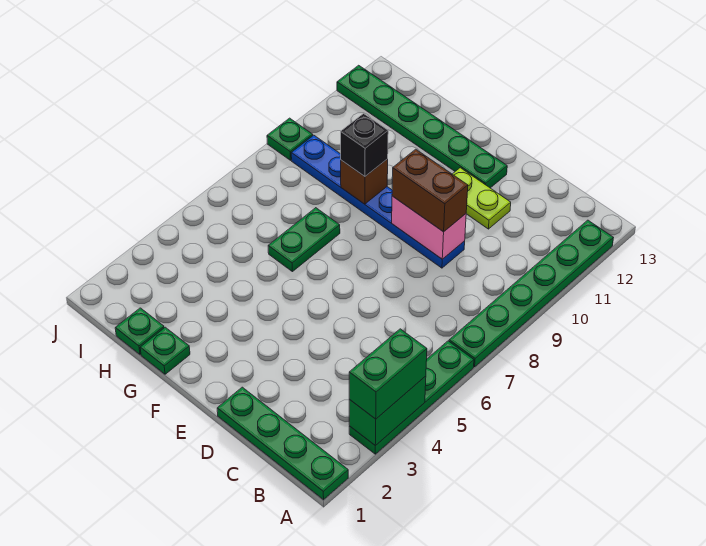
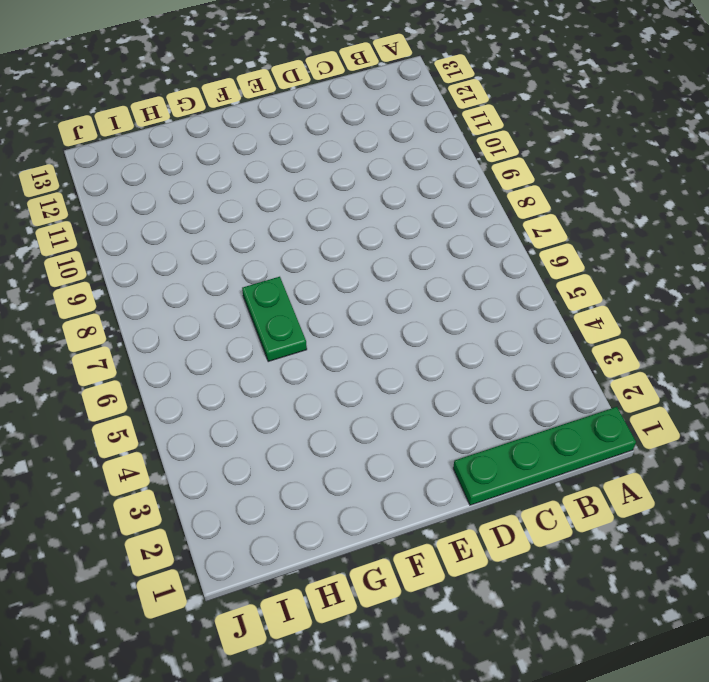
none -> green 1x4 plate [349,341,474,454]
none -> green 1x6 plate [449,220,613,367]
none -> blue 1x6 plate [291,135,465,268]

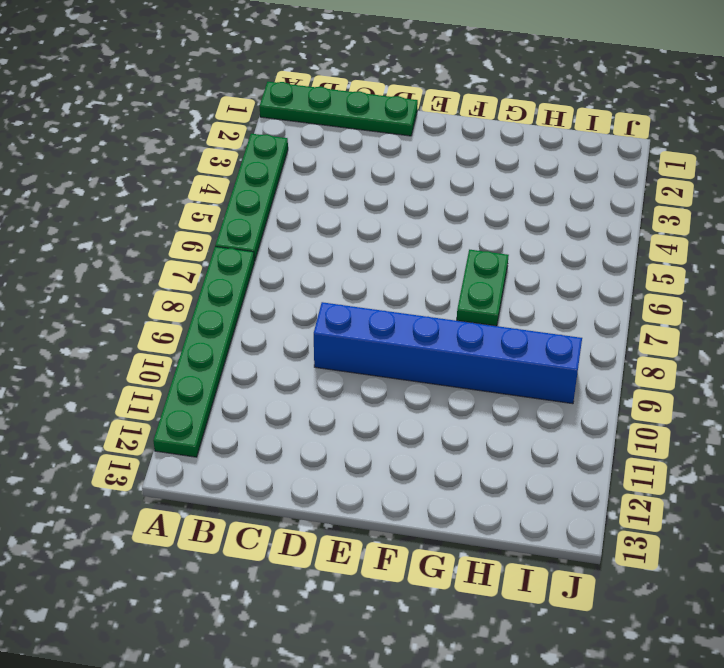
blue 1x6 brick [314,302,582,404] -> blue 1x6 plate [291,135,465,268]
none -> lime 1x2 plate [453,168,511,229]
none -> green 1x6 plate [337,65,507,188]
none -> green 1x1 plate [140,327,190,374]

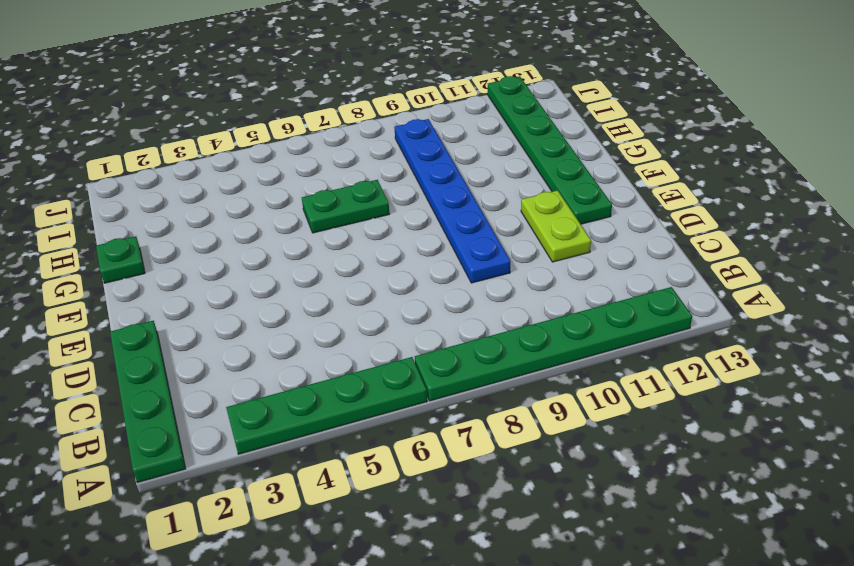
none -> green 1x1 plate [115,308,164,354]
none -> green 1x1 plate [267,118,313,160]
none -> green 1x2 brick [349,376,426,446]

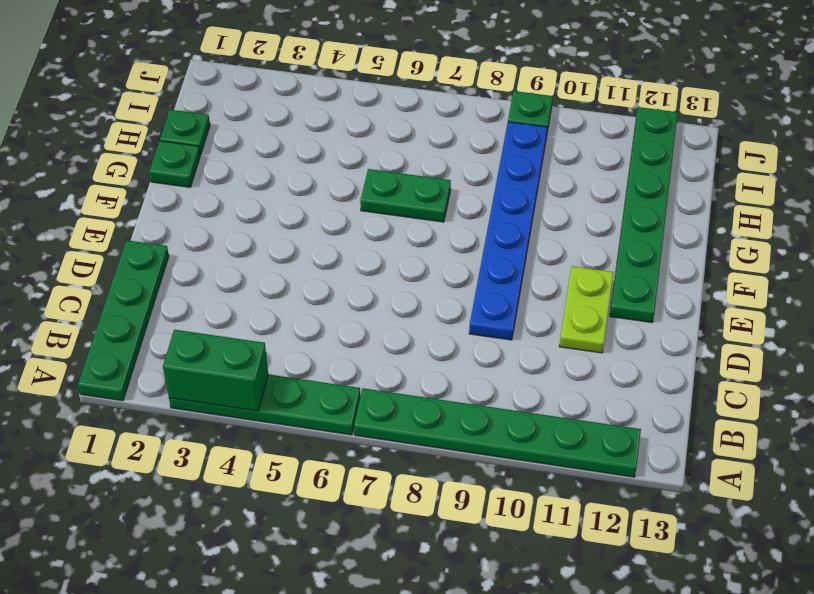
none -> pink 1x2 brick [392,196,466,259]
none -> brown 1x1 brick [341,159,388,204]
none -> green 1x2 brick [349,329,427,419]

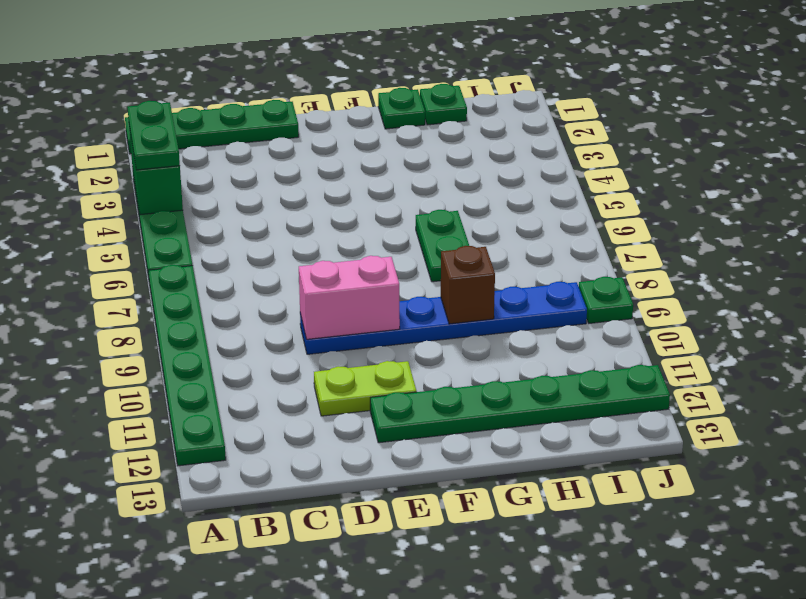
green 1x2 plate [128,101,180,170] -> green 1x2 brick [349,329,427,419]
none -> brown 1x2 brick [392,149,468,232]
none -> black 1x1 brick [341,114,388,176]

